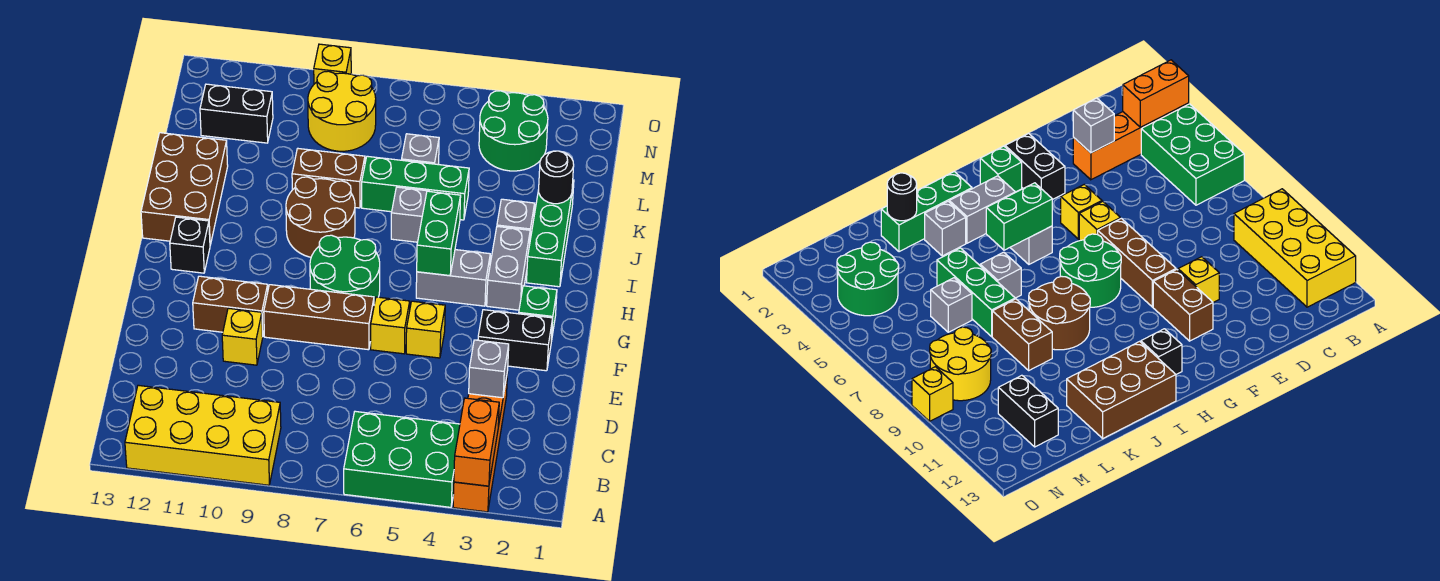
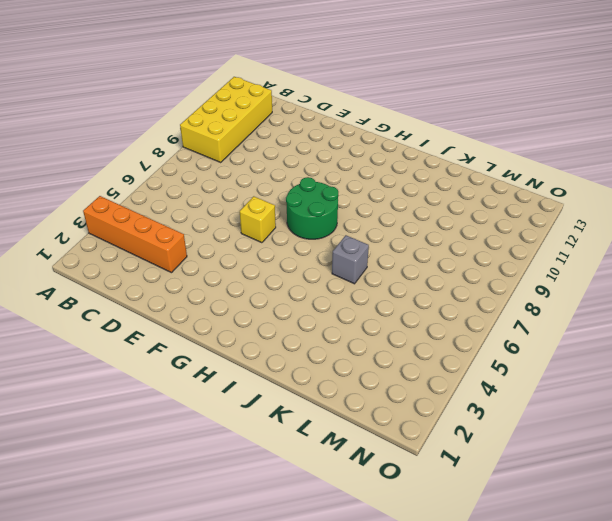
none -> green 2x3 brick [344,411,460,507]
none -> yellow 1x1 brick [222,308,263,365]
none -> black 1x2 brick [478,310,553,371]
none -> yellow 1x1 brick [406,301,445,358]

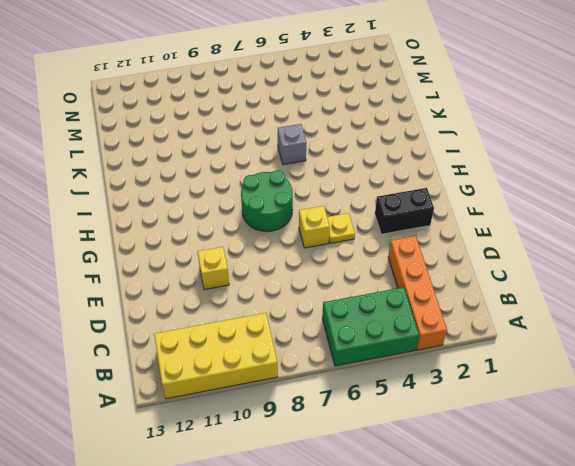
yellow 1x1 plate [327,213,355,243] -> yellow 1x1 brick [406,301,445,358]
none -> brown 1x3 brick [264,285,374,350]
none -> brown 1x2 brick [193,276,268,336]
none -> green 1x1 brick [519,286,557,340]
none -> grey 1x2 brick [487,227,530,310]

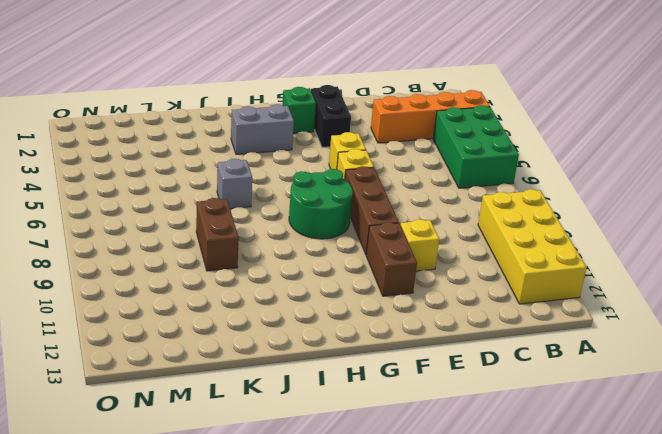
none -> grey 1x2 brick [416,250,490,306]
none -> black 1x1 brick [170,217,210,273]
none -> green 1x3 brick [526,180,574,287]
none -> brown 2x2 round brick [286,177,355,257]

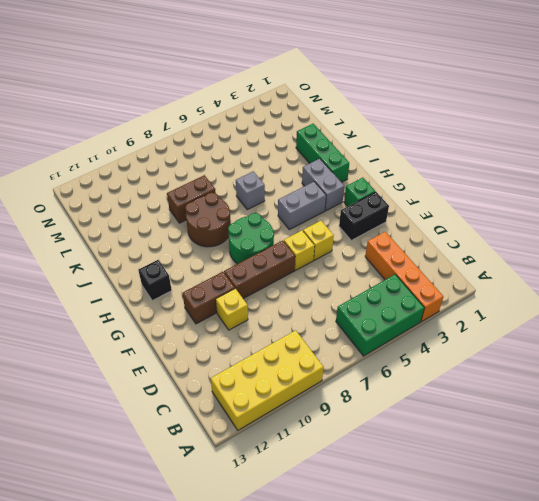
none -> brown 2x3 brick [141,133,228,245]
none -> grey 1x1 brick [497,199,535,239]
none -> green 1x3 brick [362,156,469,220]
none -> grey 1x1 brick [402,134,439,165]

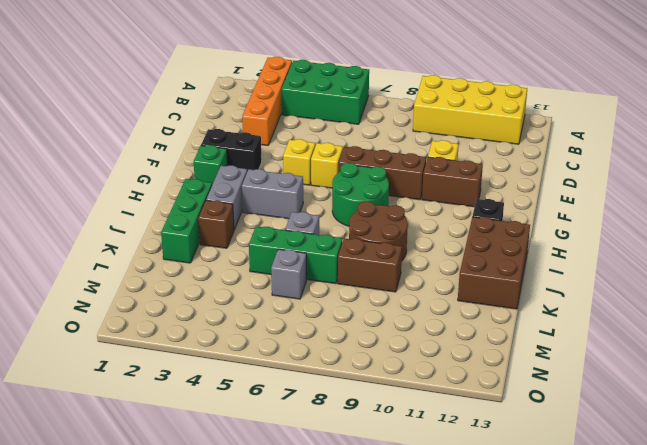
brown 1x1 brick [198,200,234,248] -> grey 1x1 brick [497,199,535,239]
none -> green 2x2 round brick [479,91,548,171]
none -> yellow 2x2 round brick [308,71,376,151]
none -> black 1x2 brick [200,84,273,143]
none -> yellow 1x1 brick [314,44,351,84]

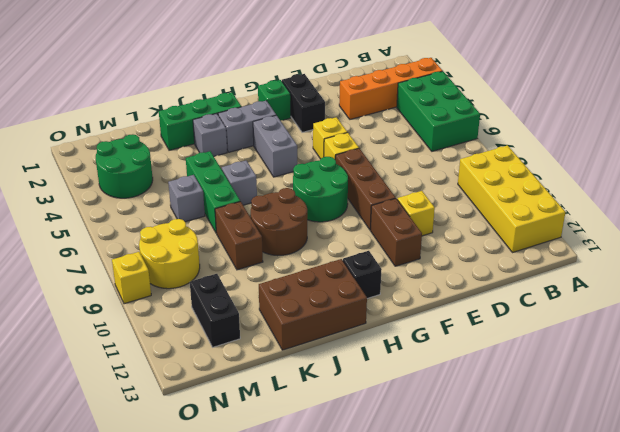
none -> orange 1x2 brick [454,398,499,486]
none -> grey 1x1 brick [469,340,509,398]
none -> green 1x2 brick [417,191,461,276]
none -> black 1x1 round brick [539,151,574,204]

